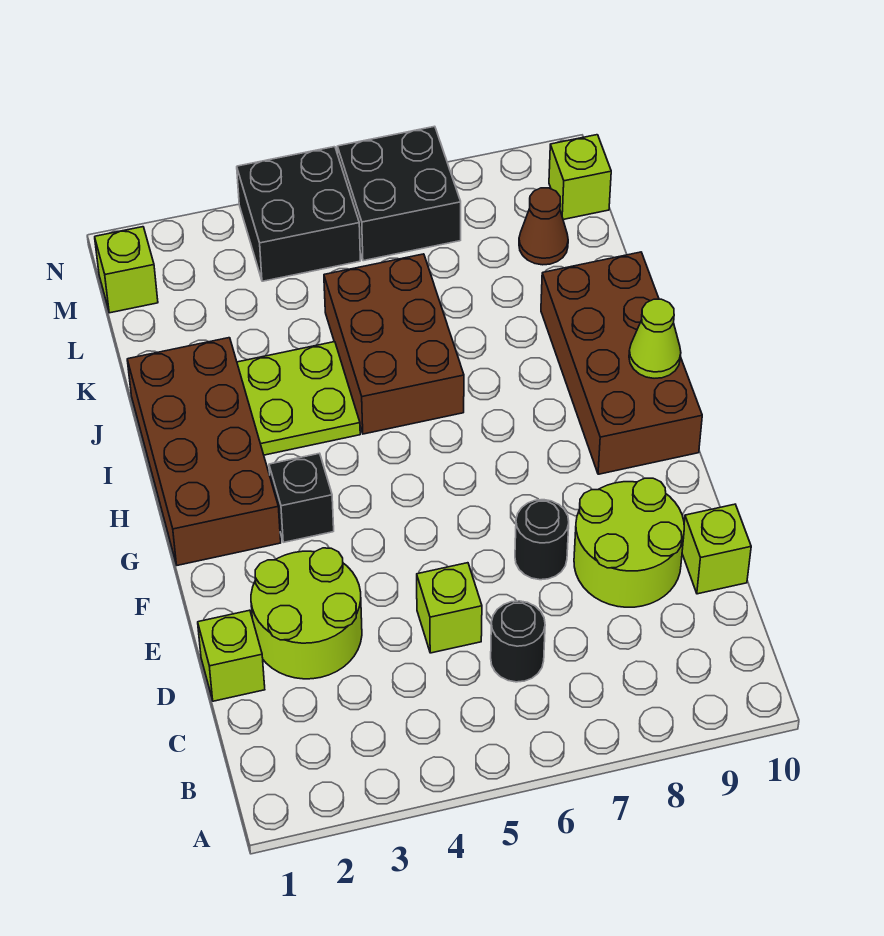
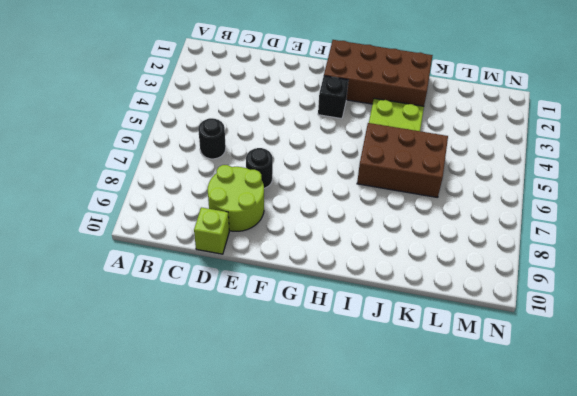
none -> lime 1x1 brick [198,610,265,701]
none -> lime 2x2 round brick [251,548,362,679]
none -> lime 1x1 brick [417,563,482,653]

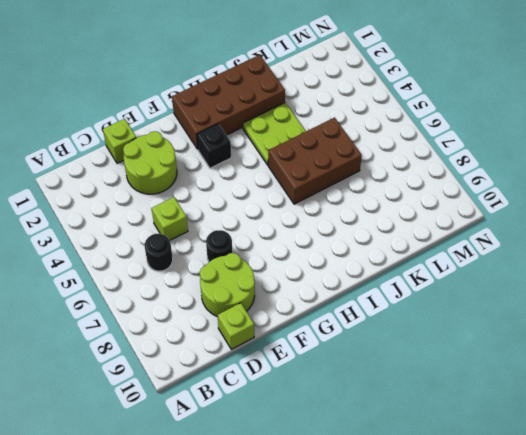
none -> brown 2x4 brick [541,252,702,474]
none -> brown 1x1 cone [519,188,568,265]
none -> lime 1x1 brick [95,227,158,313]

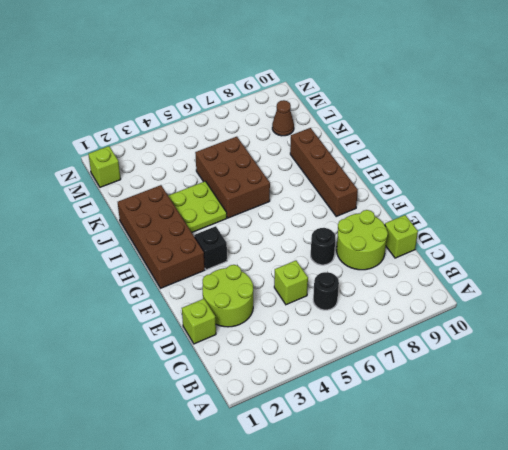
brown 1x4 brick [290,128,358,216] -> brown 2x4 brick [541,252,702,474]
none -> black 2x2 brick [237,147,360,281]
none -> black 2x2 brick [337,126,461,261]
none -> lime 1x1 brick [549,135,611,220]

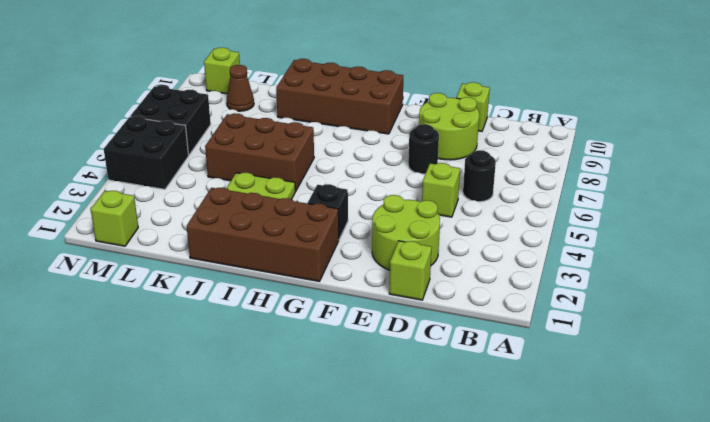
none -> lime 1x1 cone [629,299,681,378]

